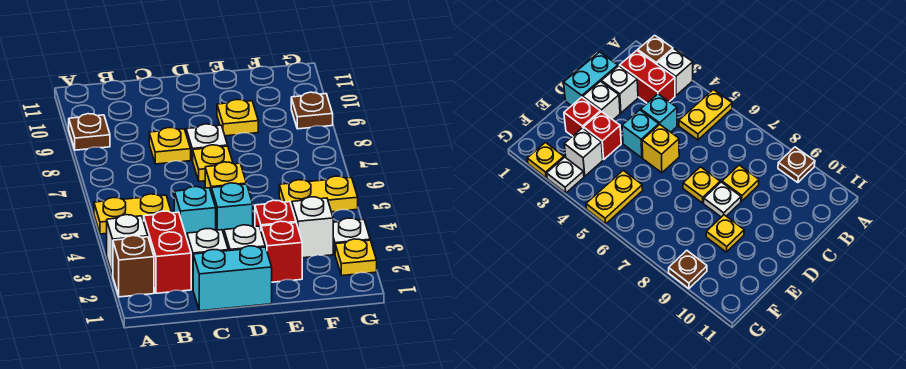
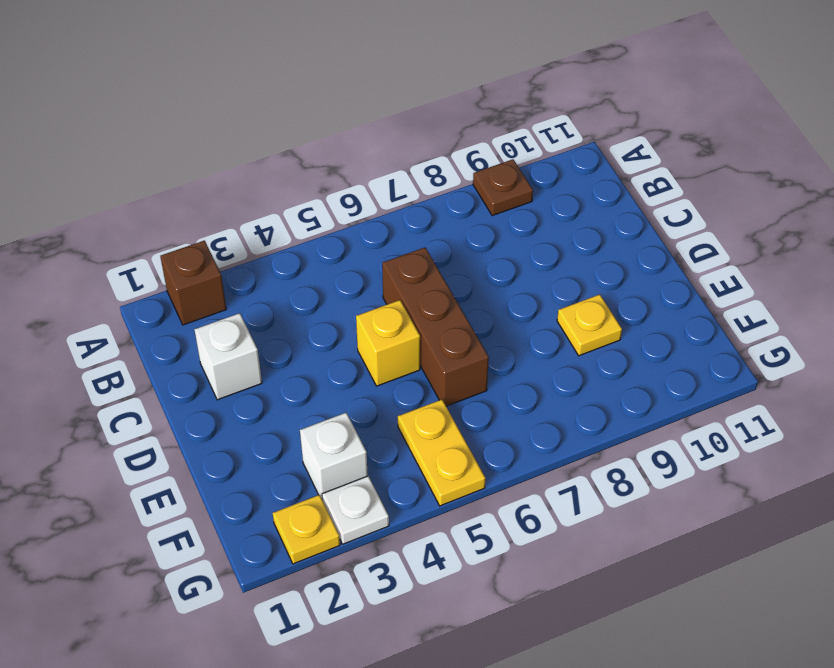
brown 1x3 brick [382,248,489,406] -> none
none -> white 1x1 brick [107,215,148,276]
none -> yellow 1x2 plate [94,194,171,234]
none -> red 1x2 brick [144,211,191,293]

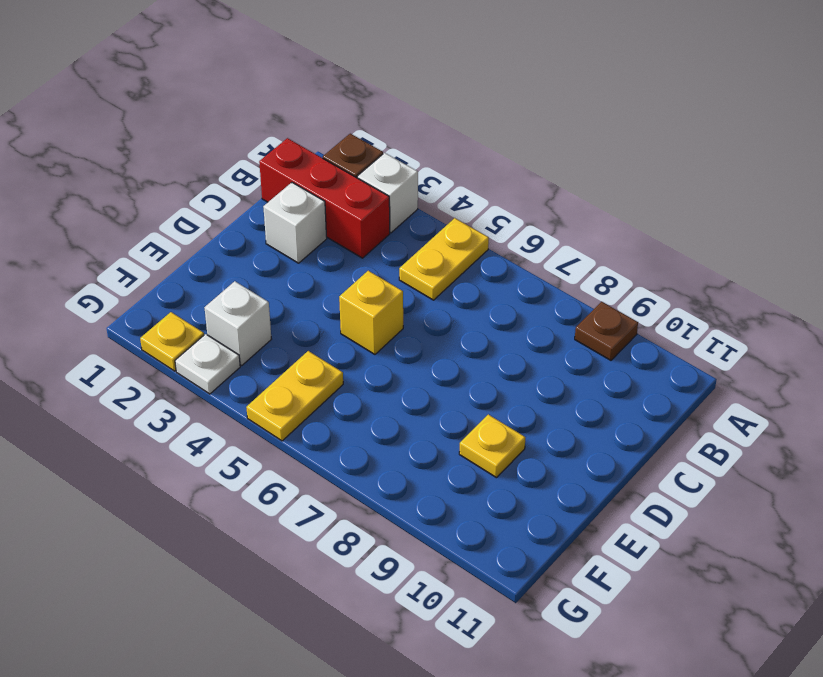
red 1x3 brick [259,138,390,258] -> red 1x2 brick [144,211,191,293]
none -> cyan 1x2 brick [193,246,272,311]
none -> cyan 1x1 brick [174,187,216,238]
none -> yellow 1x1 plate [149,128,191,164]

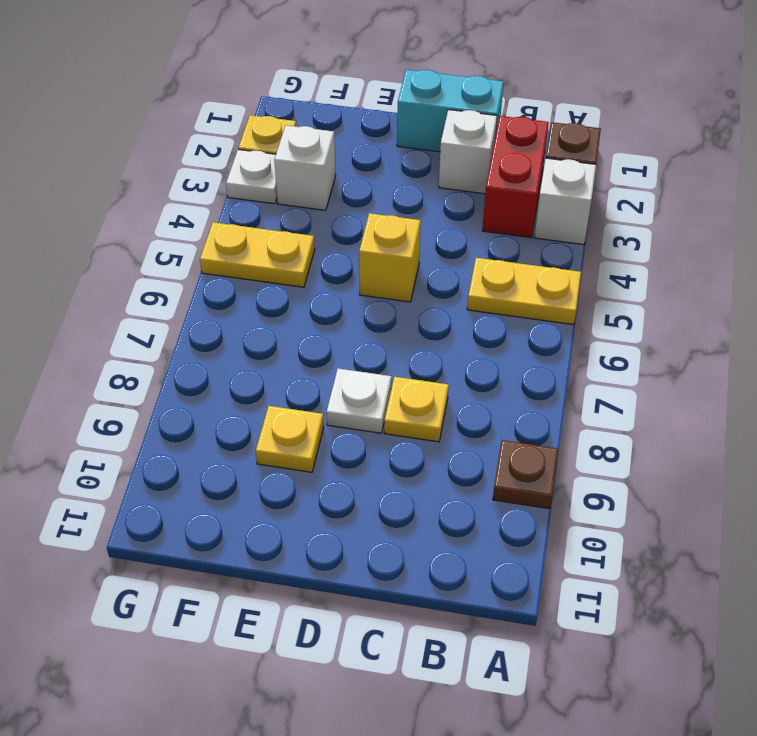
none -> cyan 1x1 brick [174,187,216,238]
none -> white 1x1 brick [224,225,265,251]
none -> cyan 1x1 brick [211,183,253,234]

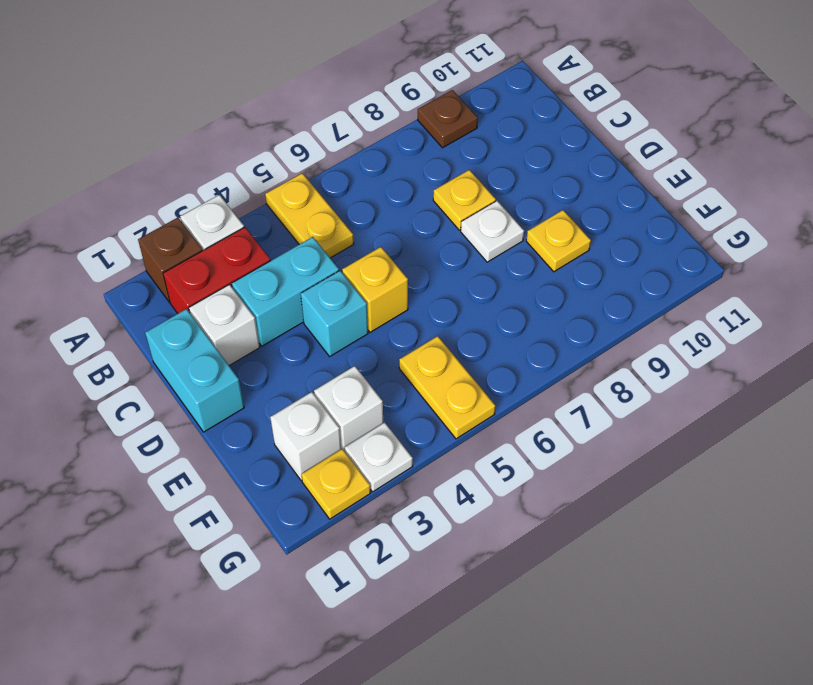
cyan 1x2 brick [232,237,339,346] -> cyan 1x1 brick [174,187,216,238]
white 1x1 brick [270,392,341,481] -> white 1x1 brick moved to [224,225,265,251]
none -> yellow 1x1 plate [192,145,233,181]
none -> red 1x1 brick [261,221,302,282]
none -> red 1x1 brick [255,200,296,230]

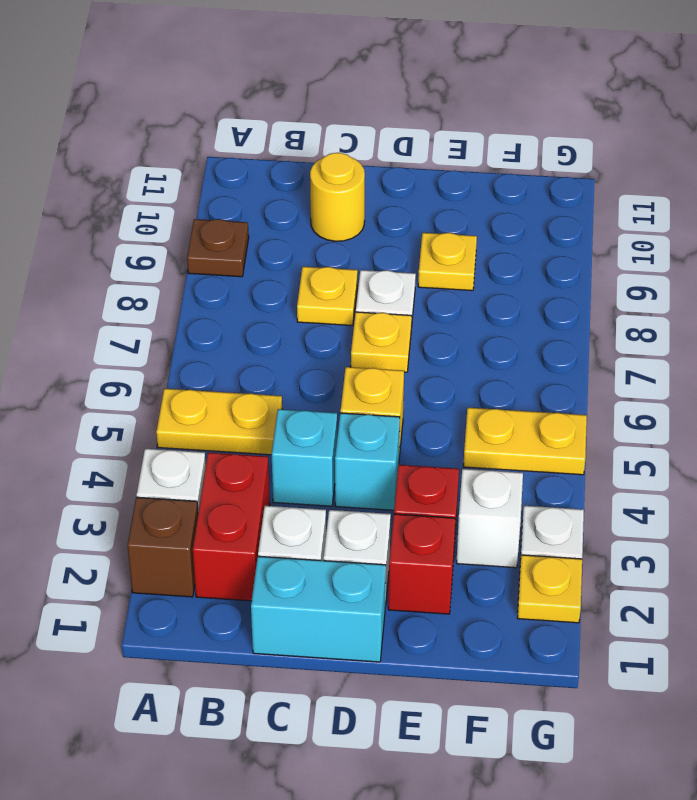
yellow 1x1 round brick [310,153,365,241] -> none
none -> brown 1x1 plate [291,92,333,129]

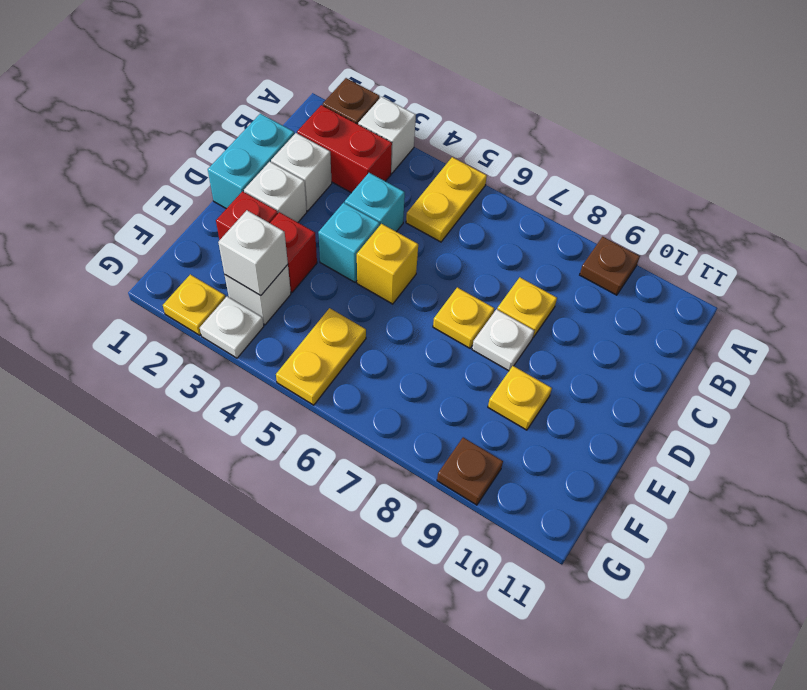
white 1x1 brick [218,210,288,296] -> none

